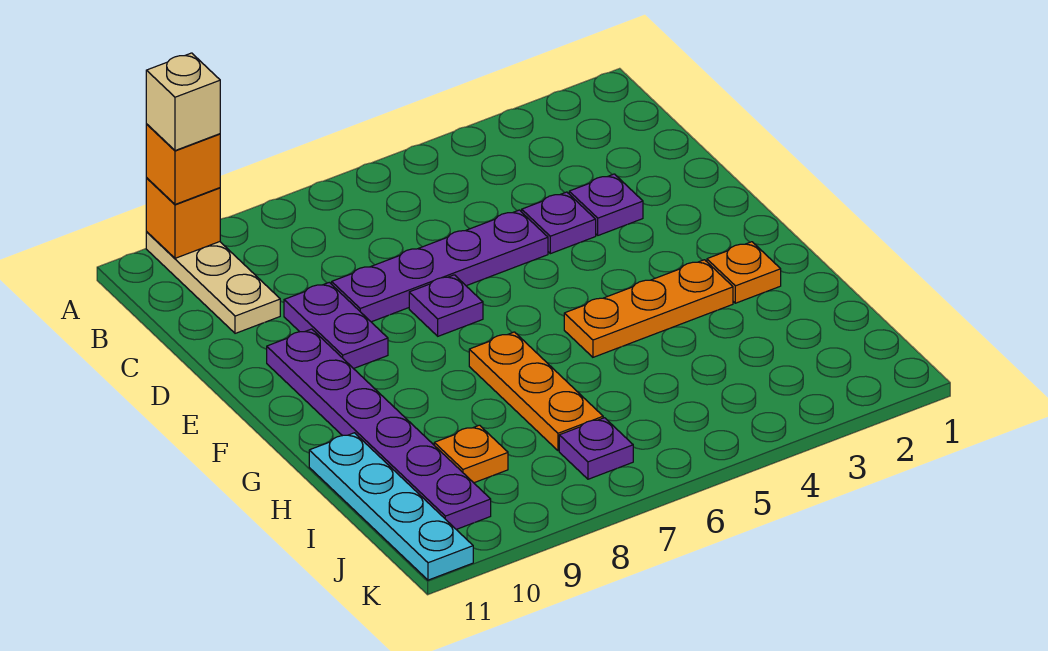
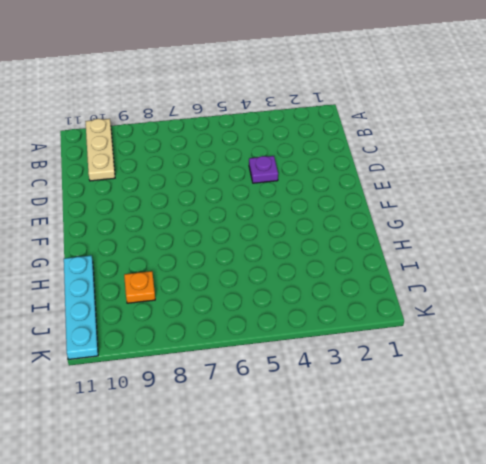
none -> purple 1x1 plate [569,174,643,235]
none -> purple 1x4 plate [332,210,548,322]
none -> purple 1x2 plate [284,282,388,369]

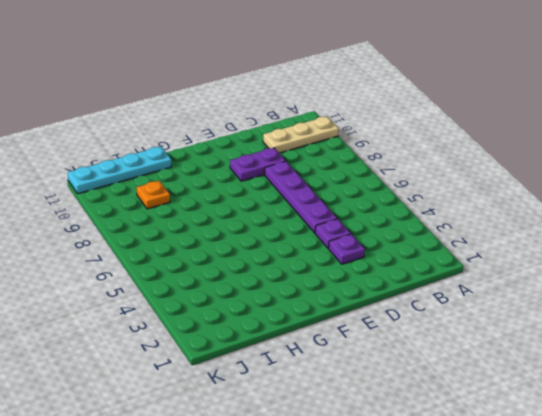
none -> purple 1x1 plate [409,275,483,336]
none -> purple 1x6 plate [267,329,491,529]
none -> orange 1x1 plate [707,242,781,303]

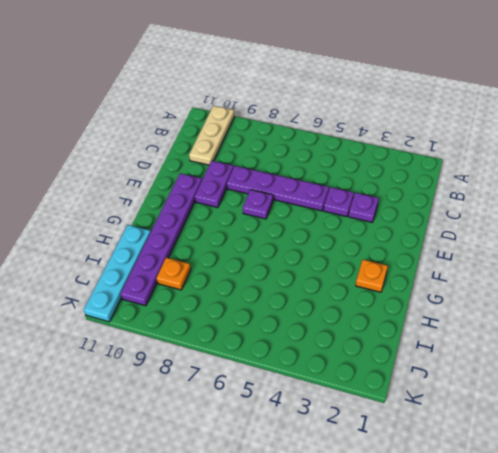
none -> orange 1x3 plate [564,260,733,357]
none -> orange 1x3 plate [469,332,603,451]
none -> purple 1x1 plate [559,418,633,479]

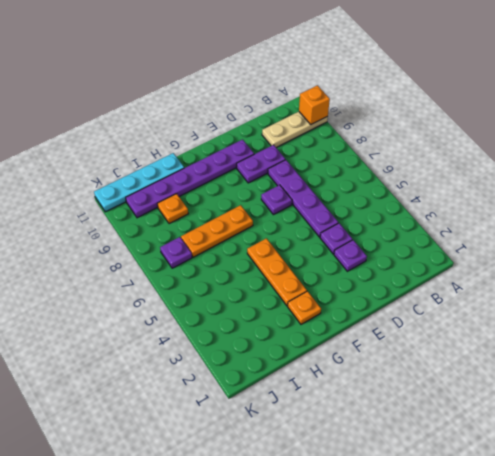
none -> orange 1x1 brick [146,124,220,204]
none -> tan 1x1 brick [146,53,220,151]

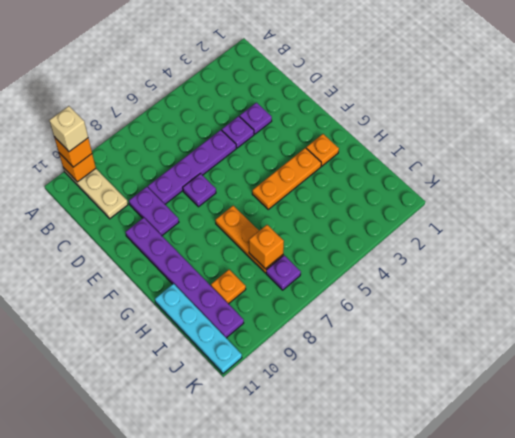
orange 1x1 brick [249,225,284,269] -> none

